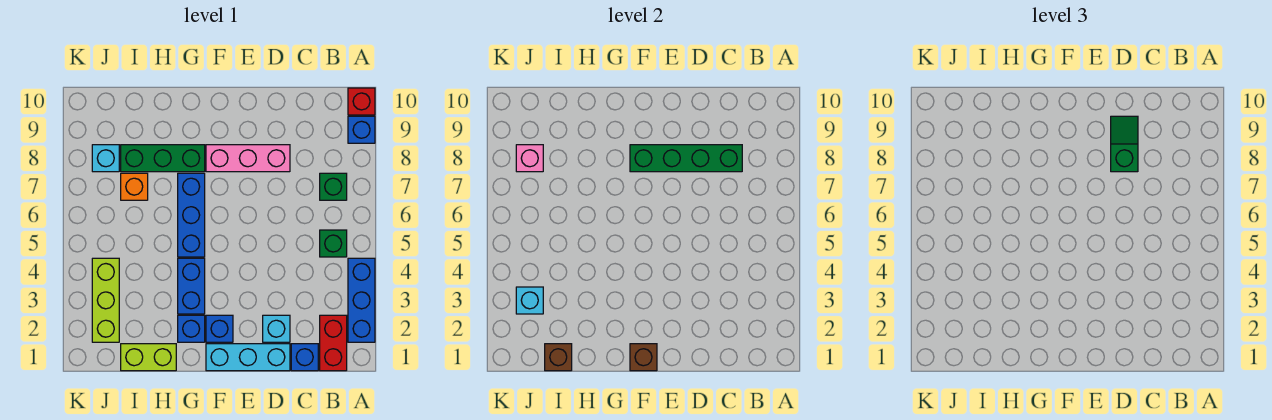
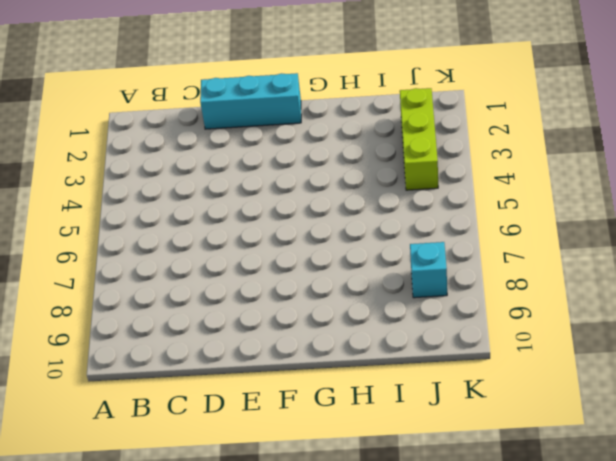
none -> blue 1x3 brick [348,258,375,342]
none -> blue 1x1 brick [348,116,375,143]
none -> red 1x1 brick [348,88,375,115]

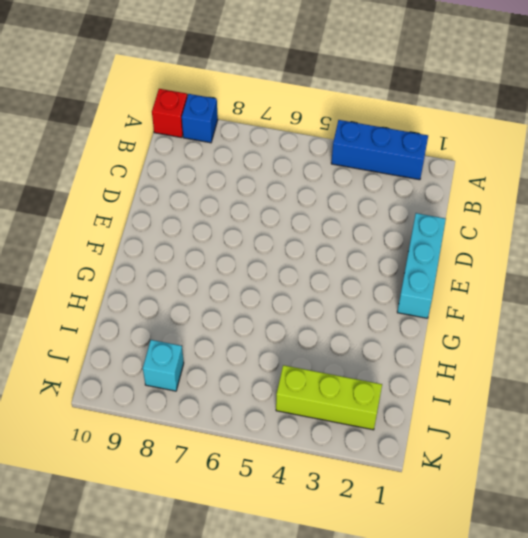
none -> red 1x2 brick [320,315,347,371]
none -> green 1x1 brick [320,230,347,257]
none -> green 1x1 brick [320,173,347,200]

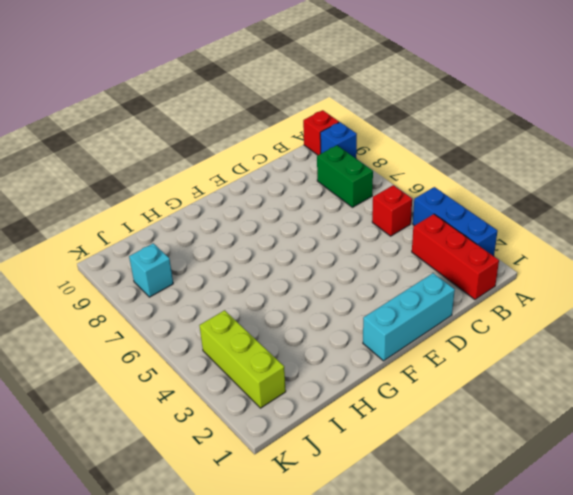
red 1x3 brick [412,214,499,300] -> red 1x2 brick [320,315,347,371]
red 1x1 brick [372,185,412,236] -> green 1x1 brick [320,230,347,257]
green 1x2 brick [317,145,373,207] -> green 1x1 brick [320,173,347,200]
none -> blue 1x1 brick [291,344,318,371]
none -> cyan 1x1 brick [263,315,290,342]
none -> pink 1x3 brick [206,145,290,172]

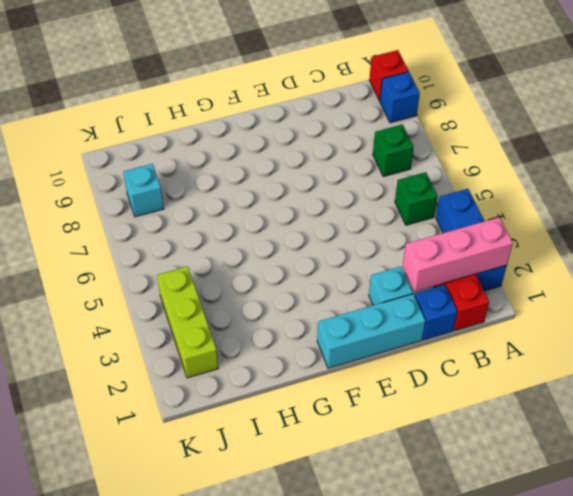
pink 1x3 brick [403,217,513,292] -> pink 1x3 brick moved to [206,145,290,172]
none -> blue 1x1 brick [206,315,233,342]
none -> blue 1x1 brick [178,315,205,342]
none -> blue 1x2 brick [178,258,205,314]

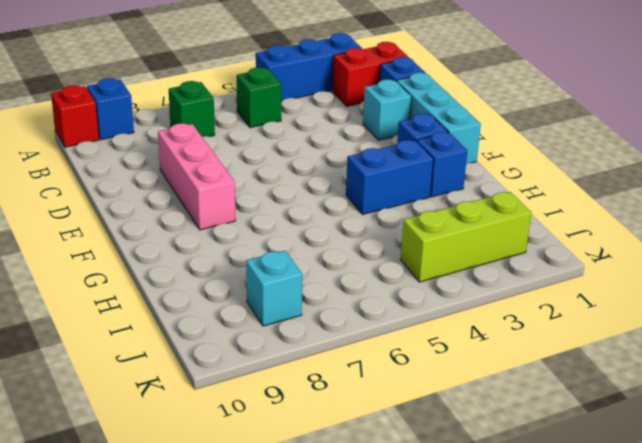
none -> blue 1x3 brick [178,173,205,257]
none -> green 1x3 brick [121,145,205,172]
none -> lime 1x2 brick [121,344,176,371]

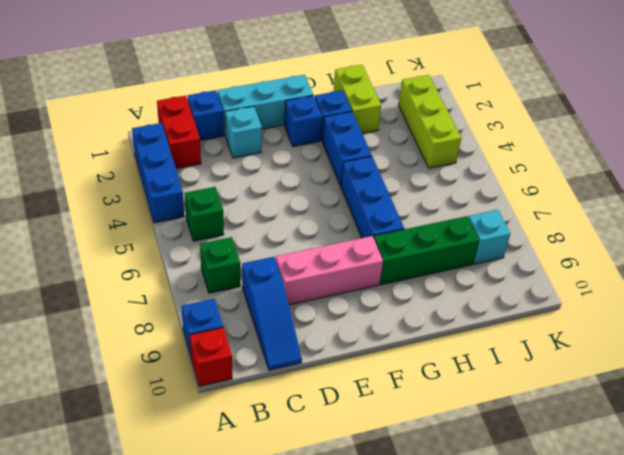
blue 1x3 slope [242,257,302,370] -> none
lime 1x2 brick [333,65,381,133] -> lime 1x2 brick turned to [121,344,176,371]
none -> orange 1x1 brick [121,173,148,200]
none -> green 1x4 brick [630,145,742,172]
none -> brown 1x1 brick [630,344,657,371]

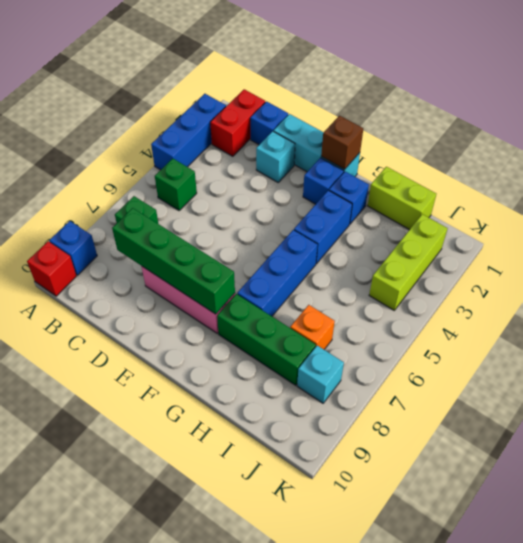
none -> brown 1x1 brick [545,344,572,371]
none -> cyan 1x1 brick [516,287,543,314]
none -> pink 1x1 brick [516,145,543,172]

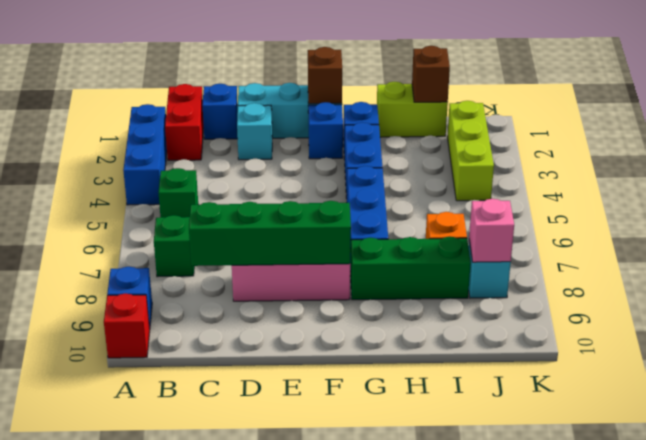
none -> cyan 1x1 brick [516,287,543,314]
none -> green 1x2 slope [1111,116,1138,172]

